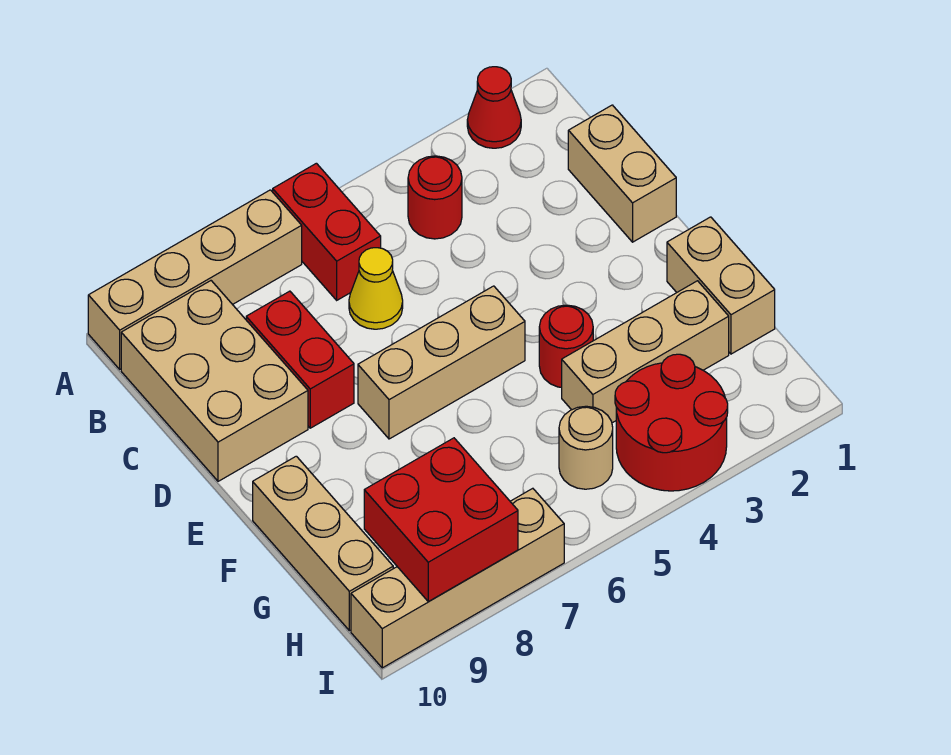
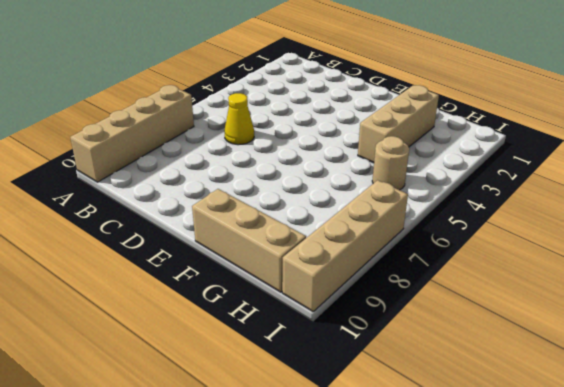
none -> red 1x1 cone [467,67,521,148]
none -> red 1x2 brick [273,163,381,300]
none -> red 1x1 round brick [408,156,462,239]

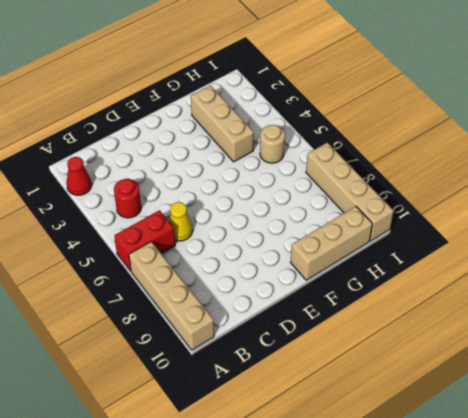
none -> tan 2x3 brick [121,281,308,481]
none -> tan 1x2 brick [568,105,676,242]
none -> red 1x2 brick [246,291,354,428]

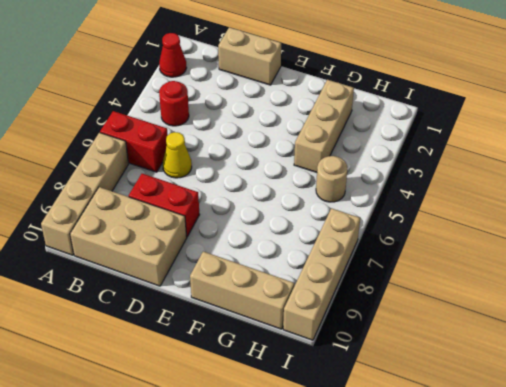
none -> tan 1x3 brick [358,286,525,439]
none -> tan 1x2 brick [667,217,775,354]
none -> red 1x1 round brick [539,305,593,388]

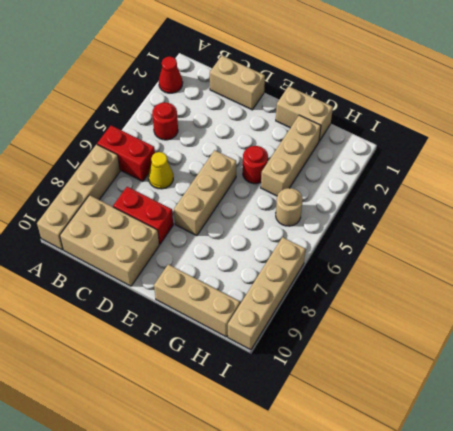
none -> red 2x2 round brick [615,354,728,491]
none -> red 2x2 brick [364,438,518,601]

